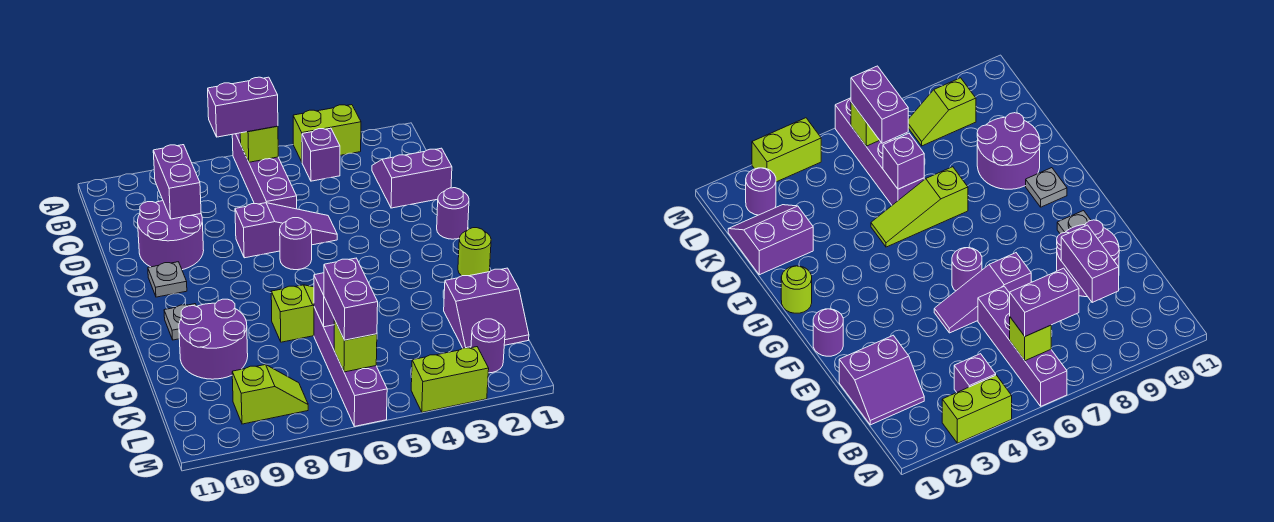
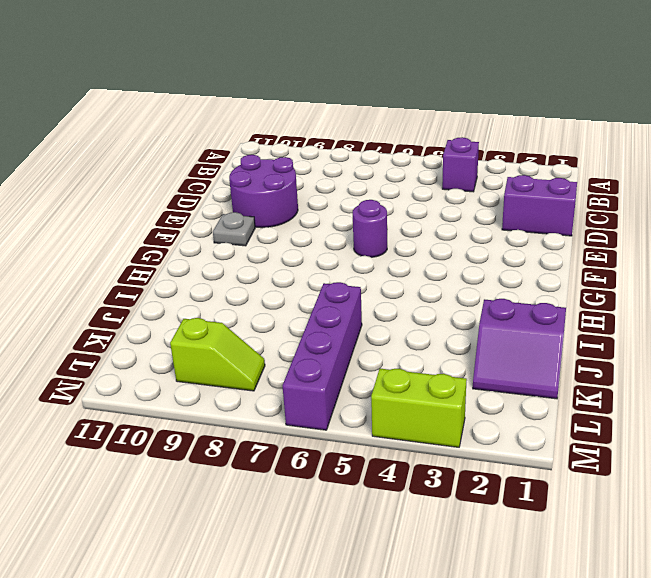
none -> lime 1x2 brick [293,105,361,162]
none -> purple 1x4 brick [232,133,297,209]
none -> purple 1x3 slope [235,203,337,258]

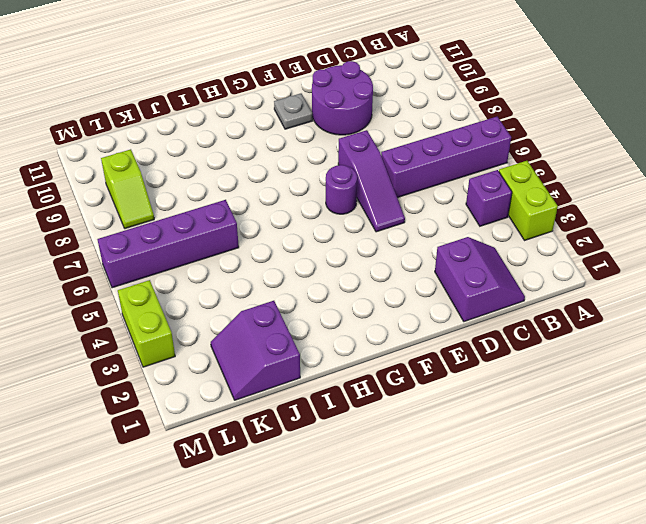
none -> purple 1x1 round brick [437,188,469,239]
none -> lime 1x1 round brick [458,228,491,276]
none -> grey 1x1 plate [164,304,196,340]

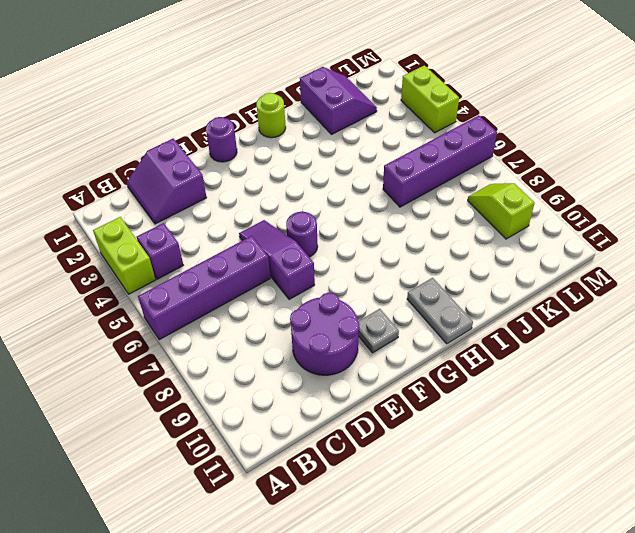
grey 1x2 plate [407,278,473,344] -> grey 1x1 plate [164,304,196,340]
none -> lime 1x3 slope [271,285,314,342]
none -> purple 2x2 round brick [179,299,248,379]
none -> purple 1x1 round brick [471,319,505,373]

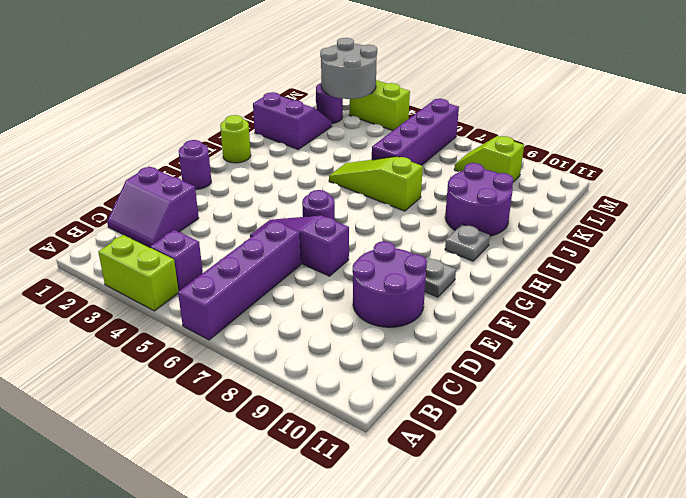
grey 2x2 round brick [320,38,377,99] -> none
none -> lime 1x1 brick [240,126,278,162]
none -> purple 1x2 brick [153,145,201,219]
none -> purple 1x1 brick [314,273,335,327]

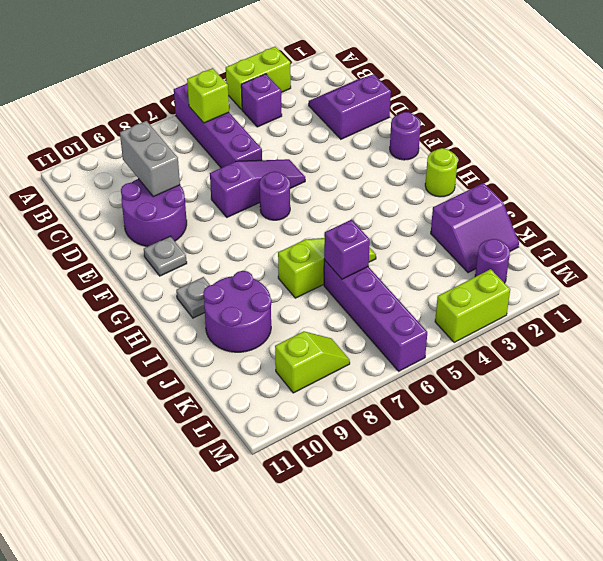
grey 1x2 brick [120,121,180,197] -> purple 1x2 brick [153,145,201,219]
none -> lime 1x1 brick [334,320,377,372]
none -> purple 1x2 brick [208,77,278,137]
none -> purple 1x2 brick [324,258,378,340]

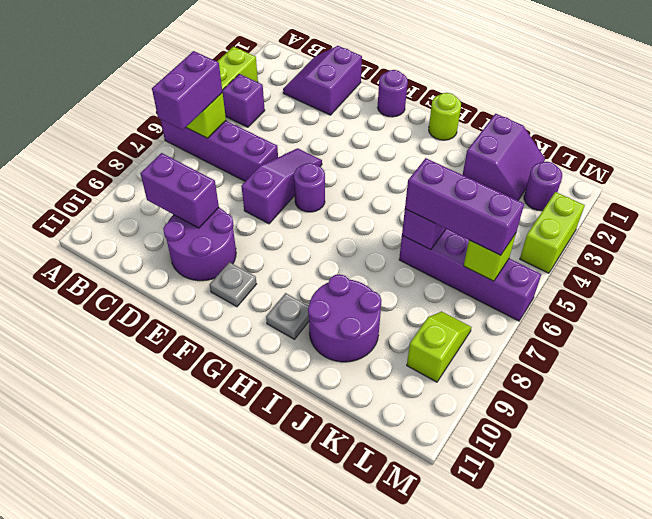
purple 1x3 brick [405,158,524,255] -> purple 1x2 brick [324,258,378,340]
none -> lime 1x3 slope [271,285,314,342]

